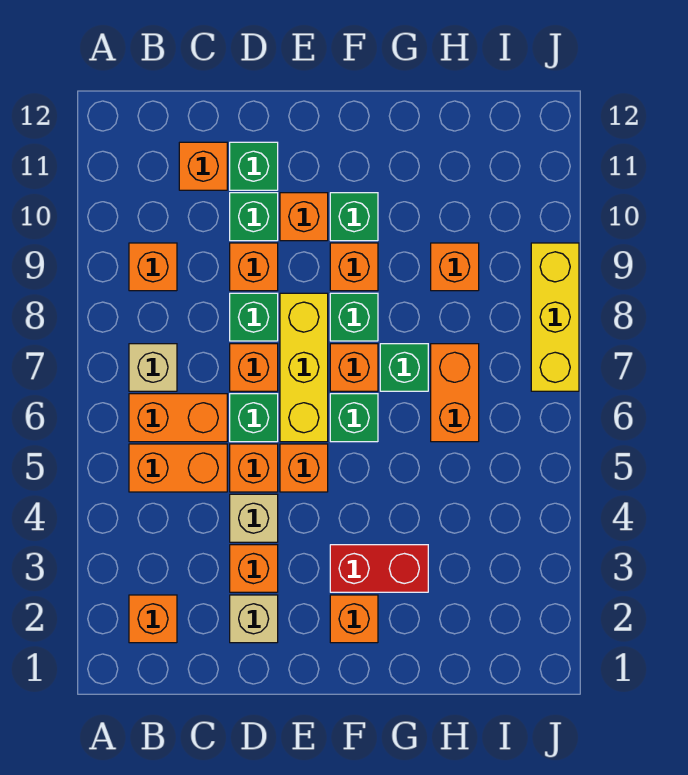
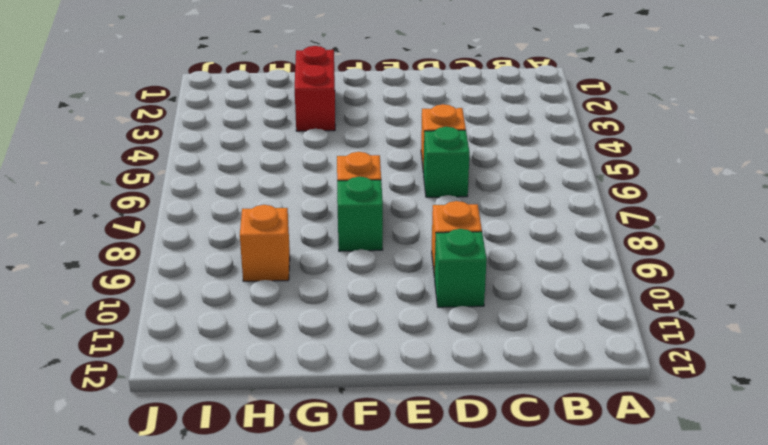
red 1x2 brick [295,46,335,131] -> red 1x2 brick turned to [330,545,428,592]
none -> orange 1x1 brick [129,595,177,643]
none -> orange 1x2 brick [129,444,227,492]
none -> orange 1x2 brick [129,394,227,442]
none -> tan 1x1 brick [129,344,177,391]

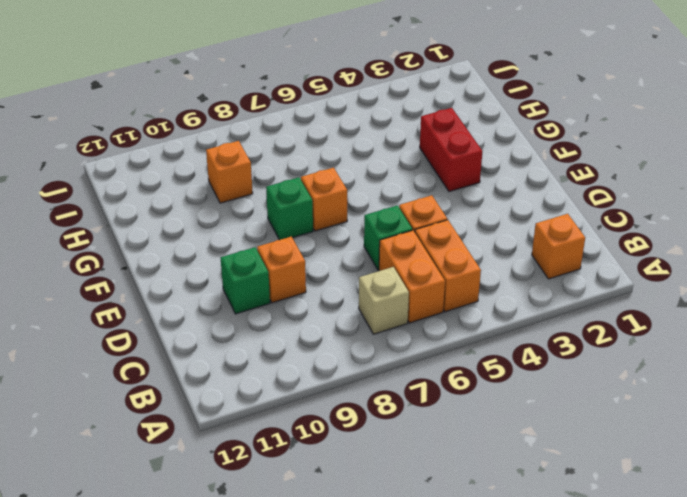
none -> orange 1x1 brick [129,243,177,291]
none -> orange 1x1 brick [179,142,227,190]
none -> tan 1x1 brick [230,595,278,643]
none -> orange 1x1 brick [230,545,278,592]

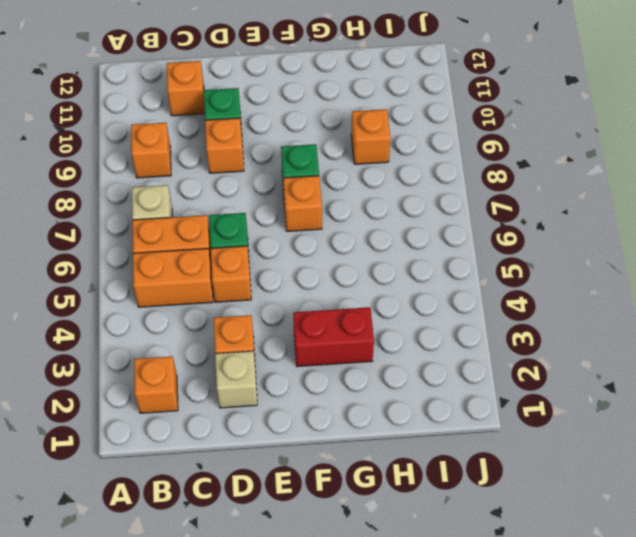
none -> tan 1x1 brick [230,494,278,542]
none -> orange 1x1 brick [230,344,278,391]
none -> green 1x1 brick [230,293,278,341]
none -> green 1x1 brick [230,142,278,190]

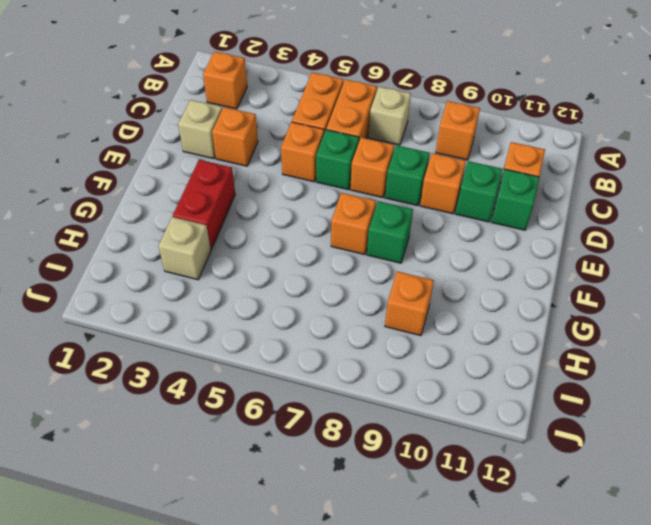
tan 1x1 brick [158,217,211,280] -> tan 1x1 brick moved to [230,494,278,542]
none -> orange 1x1 brick [280,444,328,492]
none -> yellow 1x3 brick [280,293,328,442]
none -> orange 1x1 brick [280,193,328,241]
none -> orange 1x1 brick [330,595,378,643]

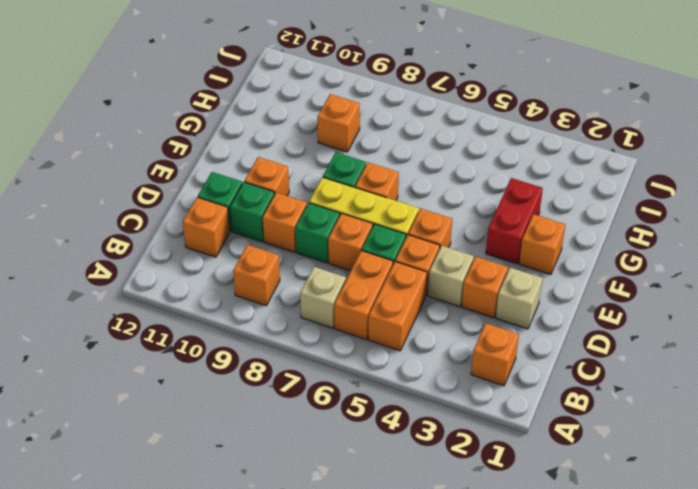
none -> green 1x1 brick [330,394,378,442]
none -> orange 1x1 brick [330,243,378,291]
none -> green 1x1 brick [330,193,378,241]
none -> green 1x1 brick [380,344,428,391]

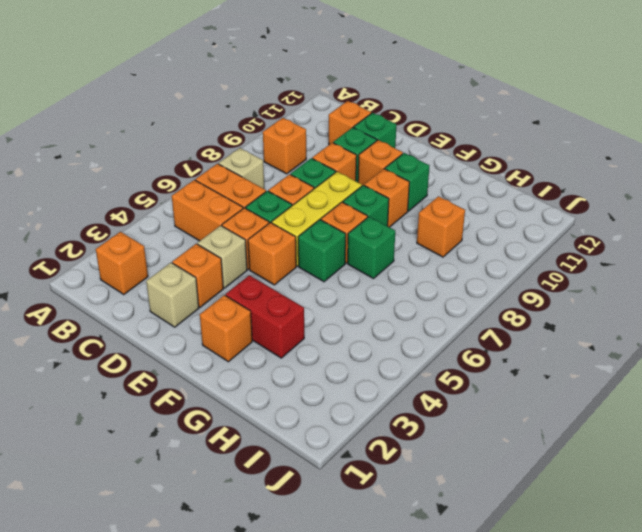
none -> orange 1x2 brick [431,344,479,442]
none -> yellow 1x3 brick [531,243,579,391]

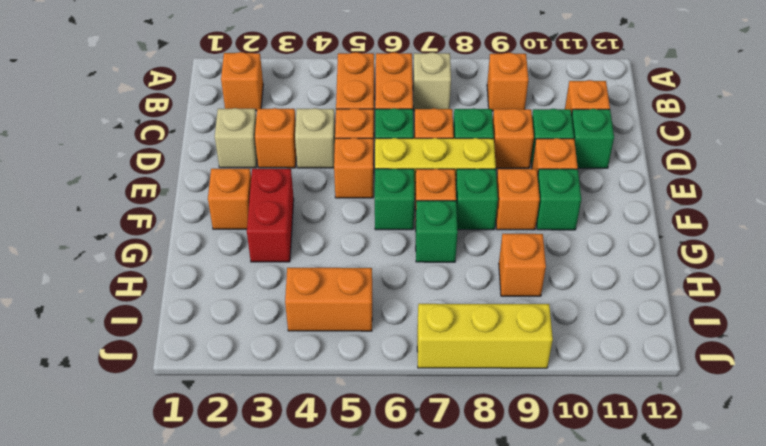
orange 1x2 brick [285,268,372,331] -> orange 1x2 brick moved to [431,344,479,442]

